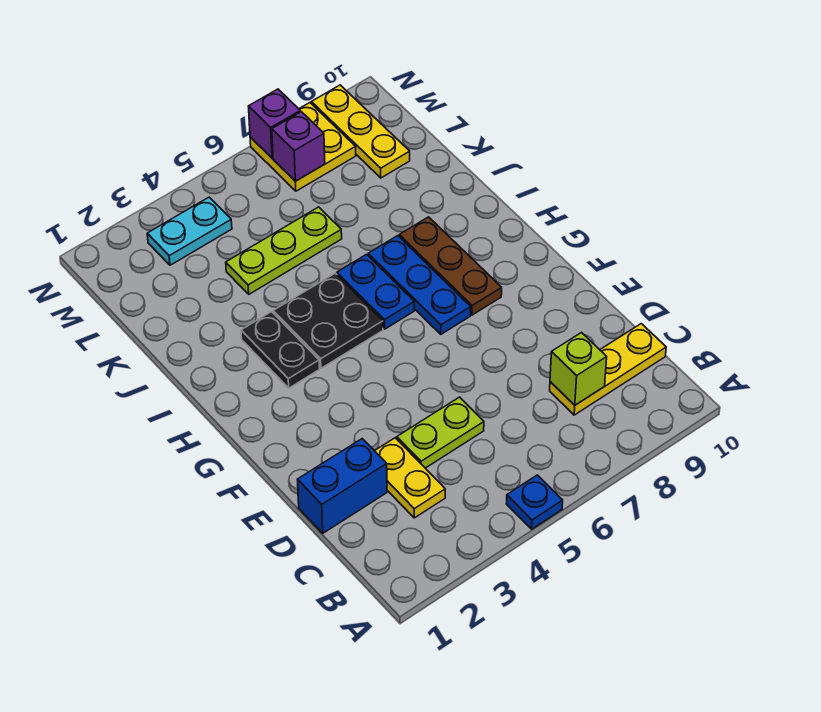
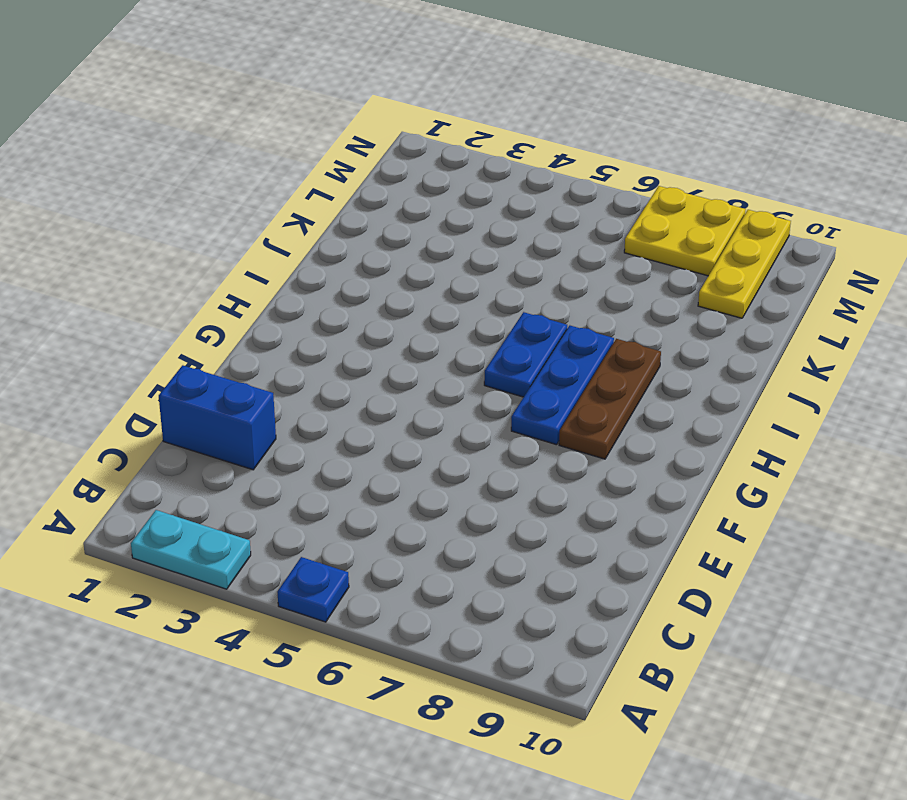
cyan 1x2 plate [131,510,251,589] -> cyan 1x2 plate moved to [147,197,232,265]
none -> yellow 1x2 plate [375,438,445,518]
none -> yellow 1x3 plate [550,324,666,415]
none -> lime 1x2 plate [397,397,484,468]

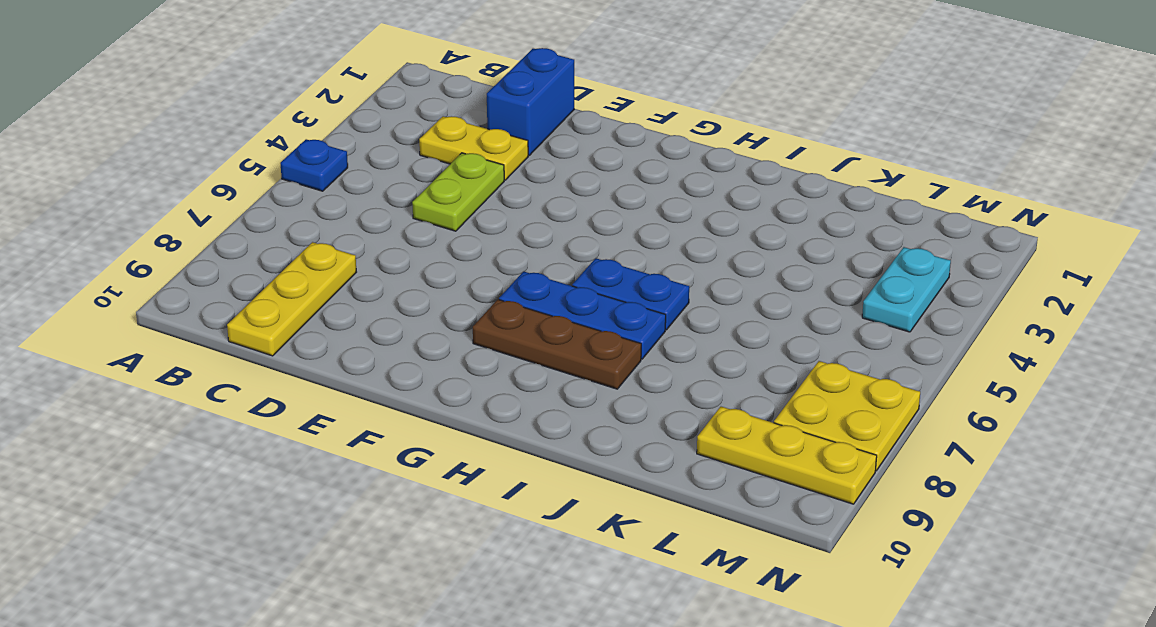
none -> black 1x2 plate [241,312,319,388]
none -> black 2x2 plate [273,273,383,368]
none -> lime 1x3 plate [226,207,342,294]

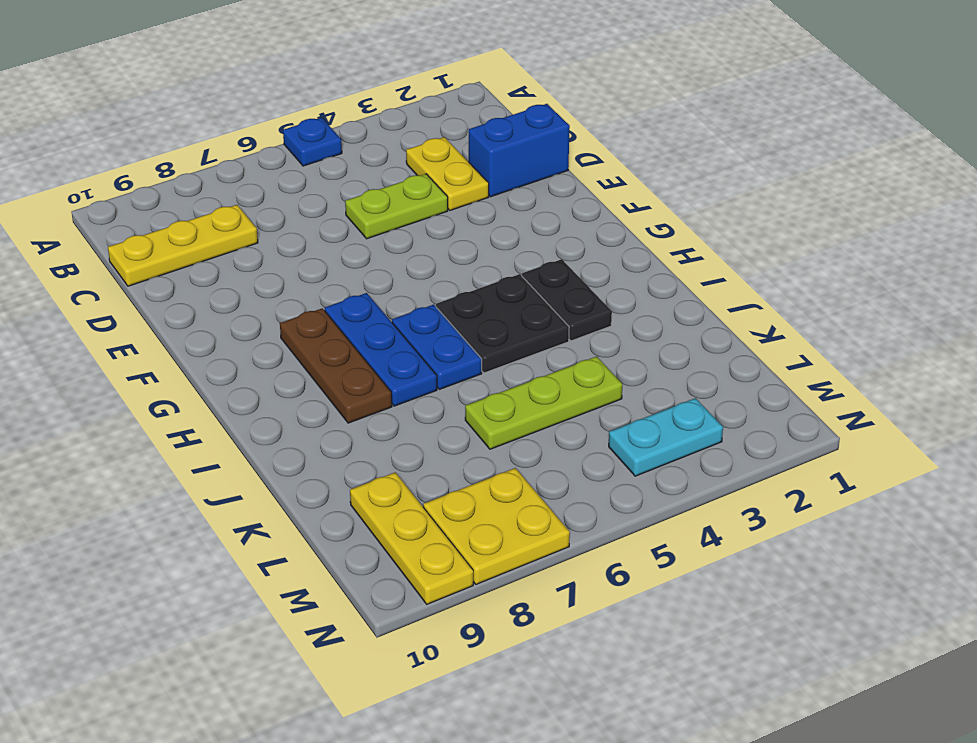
none -> lime 1x1 brick [550,333,607,405]
none -> purple 1x1 brick [272,112,325,181]
none -> purple 1x1 brick [248,89,300,158]

